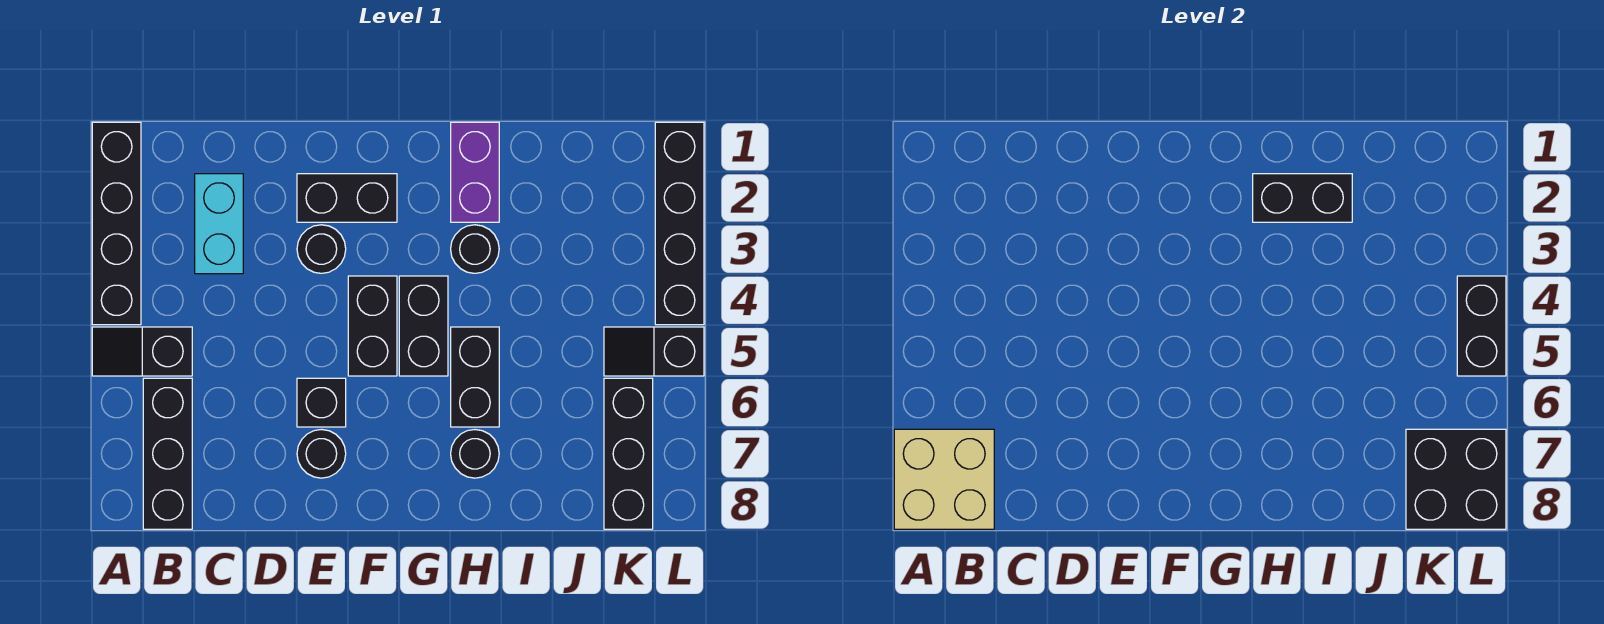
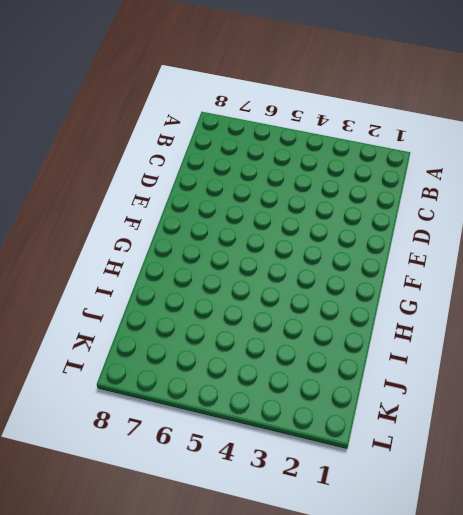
none -> black 1x4 brick [92,122,141,325]
none -> black 1x2 slope [92,327,192,376]
none -> black 1x3 brick [143,378,192,529]

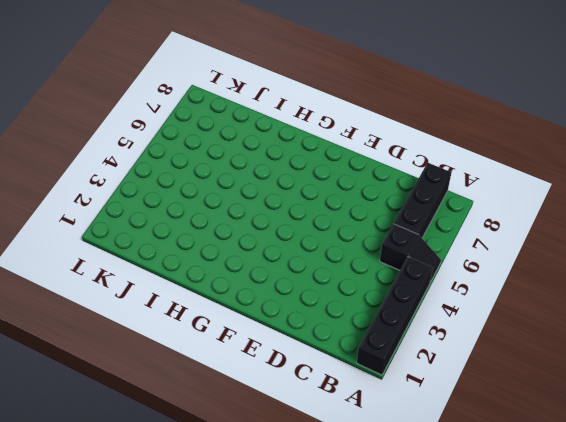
none -> cyan 1x2 brick [195,174,243,274]
none -> black 1x2 brick [297,174,397,222]
none -> black 1x1 round brick [297,225,346,273]

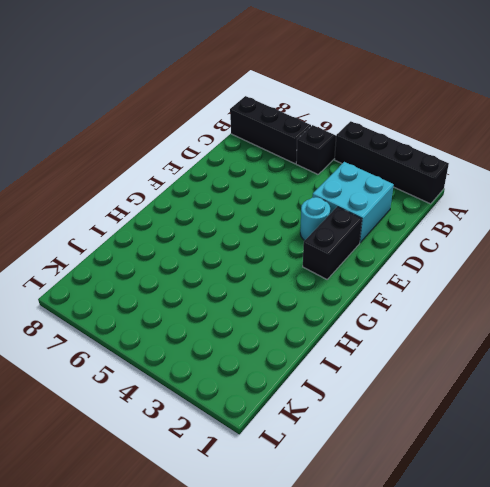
cyan 2x2 brick [312,162,394,243] -> cyan 1x2 brick [195,174,243,274]
cyan 1x1 round brick [300,197,330,240] -> black 1x1 round brick [297,225,346,273]
none -> black 1x1 brick [297,378,346,427]
none -> black 1x1 round brick [297,430,346,478]
none -> black 1x2 brick [348,276,397,376]

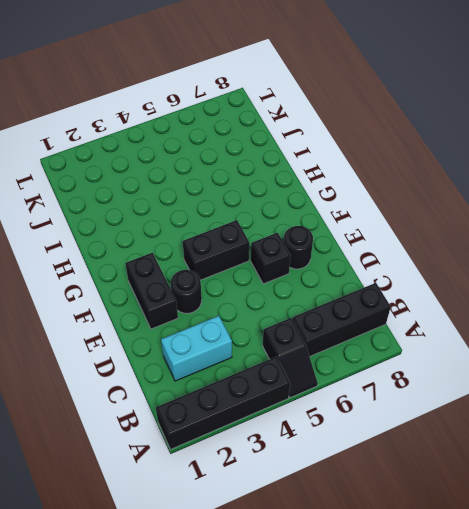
none -> black 1x2 brick [399,276,448,376]
none -> purple 1x2 brick [451,122,499,222]
none -> black 1x1 round brick [451,225,499,273]

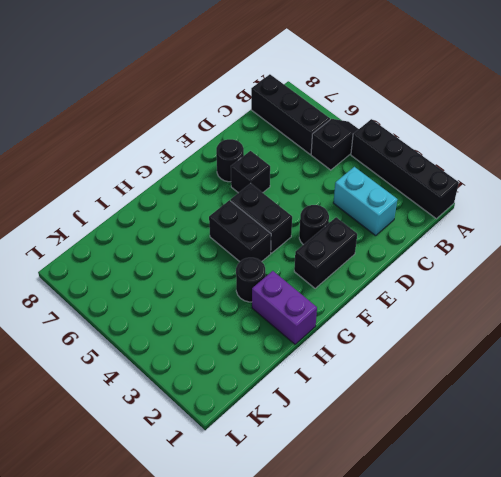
none -> black 1x2 brick [451,327,499,427]
none -> black 1x1 round brick [451,430,499,478]
none -> black 1x2 slope [604,327,704,376]

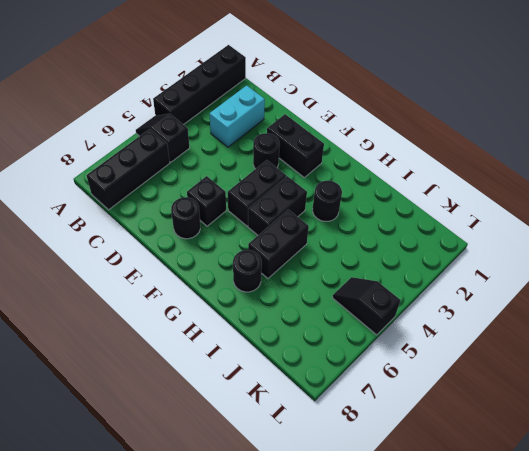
none -> purple 1x2 brick [451,122,499,222]
none -> black 1x3 brick [604,378,653,529]
none -> black 1x4 brick [655,122,704,325]

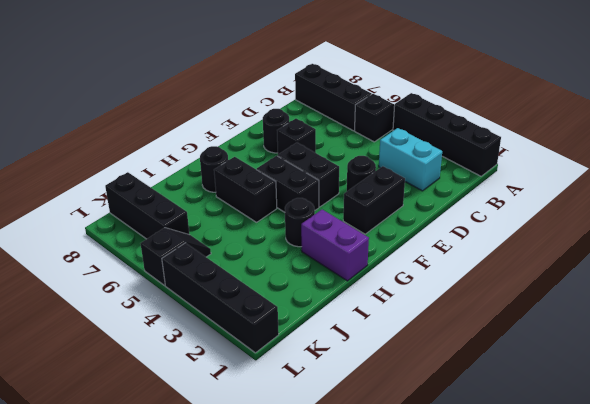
none -> tan 2x2 brick [894,429,994,529]
none -> black 1x2 brick [1253,174,1352,222]
none -> black 2x2 brick [1406,429,1506,529]

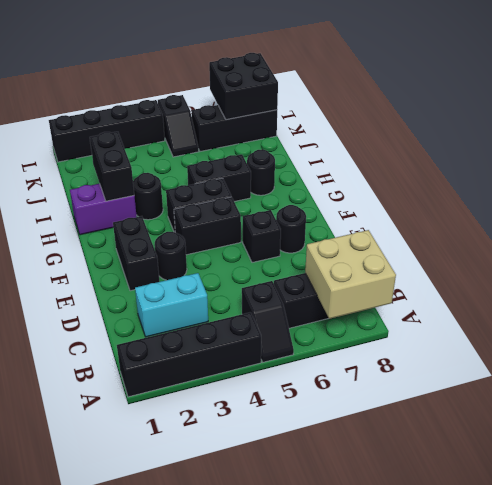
none -> black 1x2 brick [1457,276,1506,376]

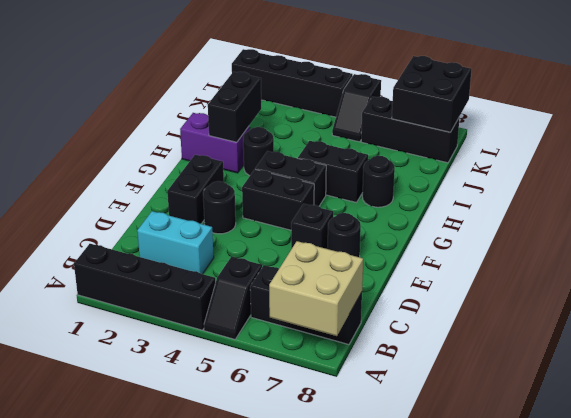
none -> black 1x2 brick [1457,276,1506,376]

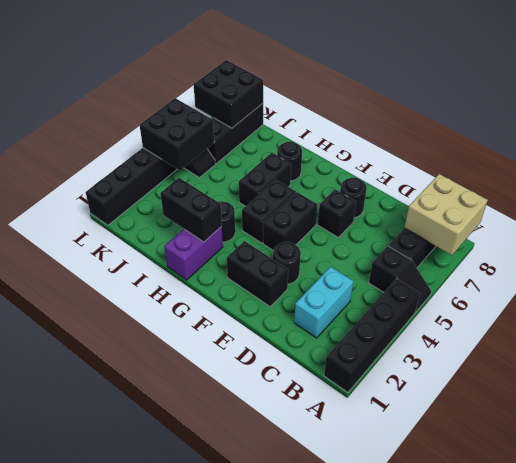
black 2x2 brick [140,98,214,170] -> black 1x2 brick [1457,276,1506,376]

